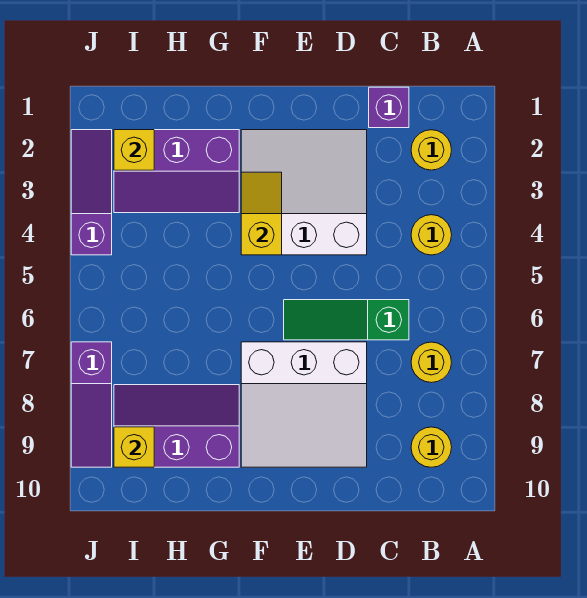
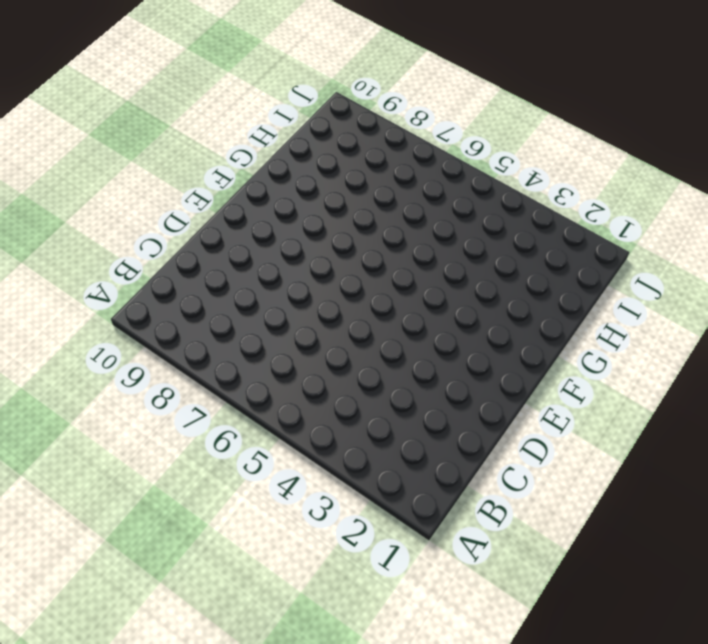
none -> yellow 1x1 round brick [411,130,451,170]
none -> yellow 1x1 round brick [411,215,452,255]
none -> yellow 1x1 round brick [411,342,452,383]

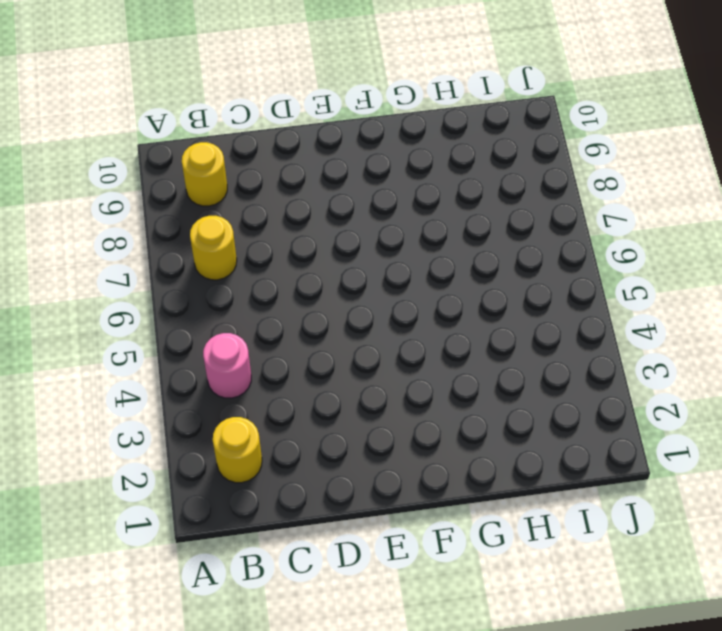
pink 1x1 round brick [203,333,251,398] -> yellow 1x1 round brick [411,215,452,255]
none -> purple 1x1 brick [369,87,409,128]
none -> green 1x3 slope [284,300,409,340]
none -> white 3x3 slope [241,130,367,255]

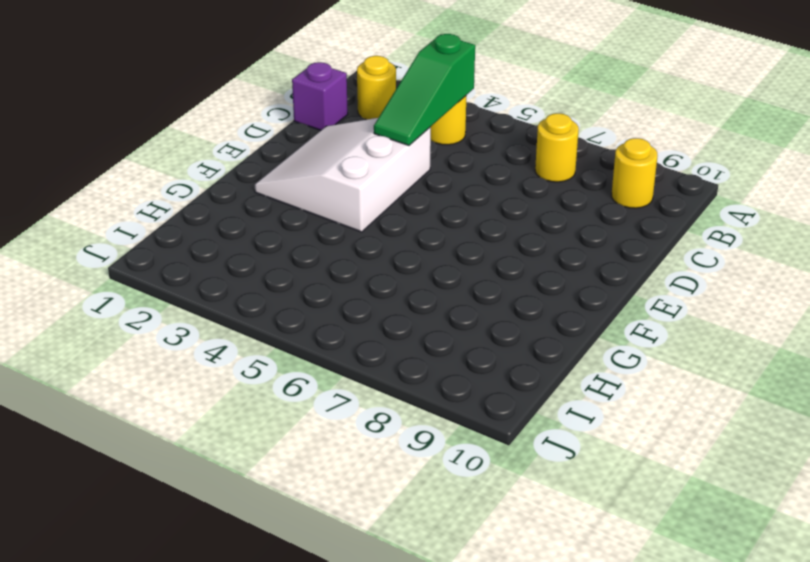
green 1x3 slope [374,34,475,145] -> green 1x3 slope moved to [284,300,409,340]
none -> white 3x3 slope [241,342,367,467]
none -> purple 2x3 slope [114,130,239,213]
none -> purple 2x3 slope [114,385,239,467]

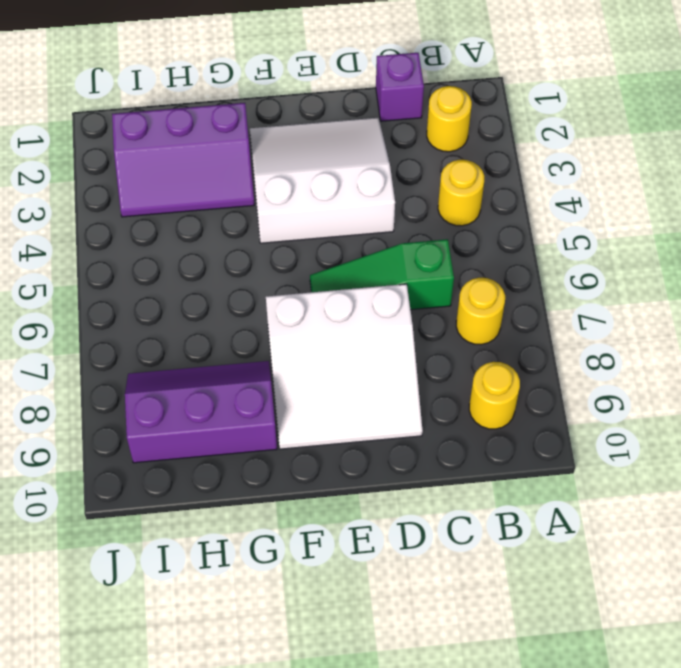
none -> purple 1x3 slope [71,130,112,255]
none -> purple 1x3 slope [71,342,112,467]
none -> yellow 1x2 slope [241,172,282,255]

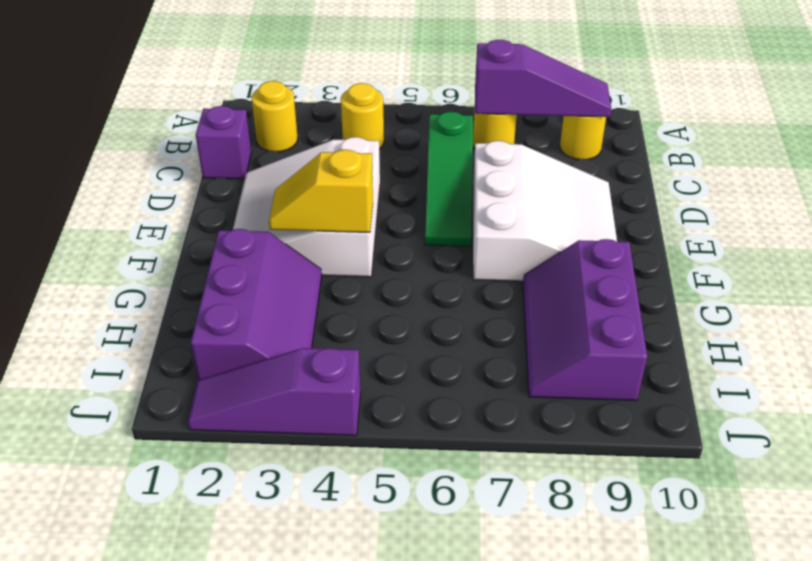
purple 1x3 slope [475,40,611,117] -> purple 1x3 slope moved to [71,342,112,467]
none -> yellow 1x1 brick [114,130,154,170]
none -> yellow 1x1 brick [114,427,154,467]

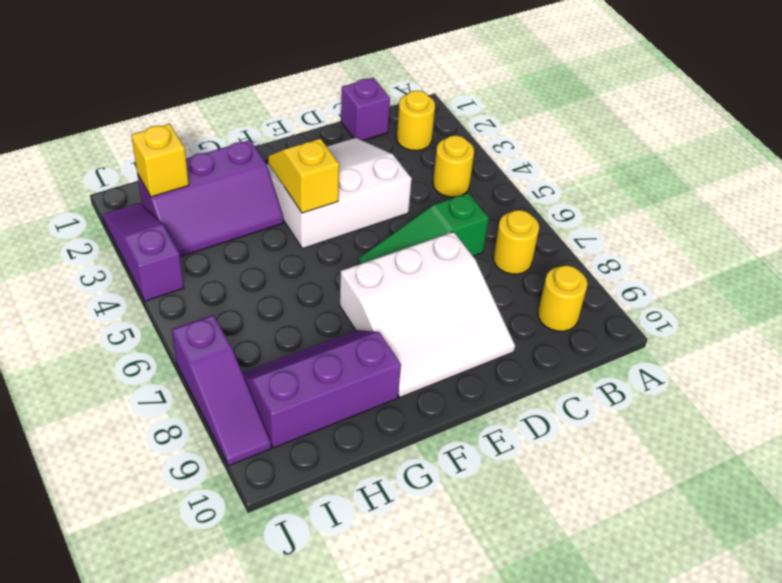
none -> yellow 1x1 brick [114,427,154,467]

